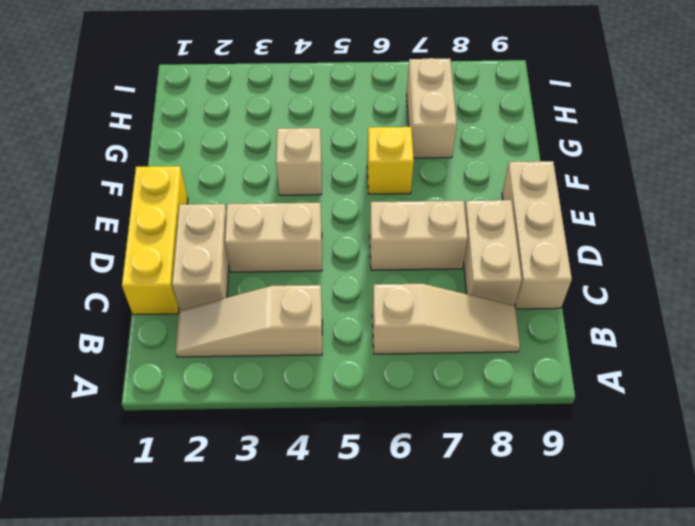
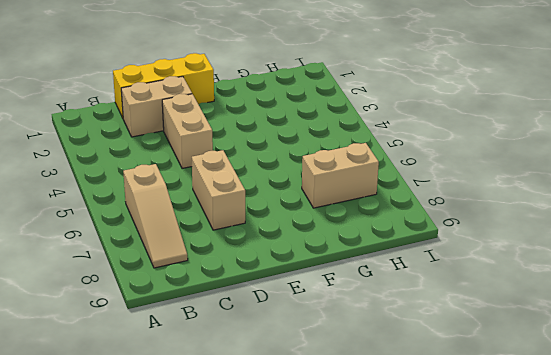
none -> tan 1x3 slope [176,285,322,357]
none -> tan 1x2 brick [463,200,522,306]

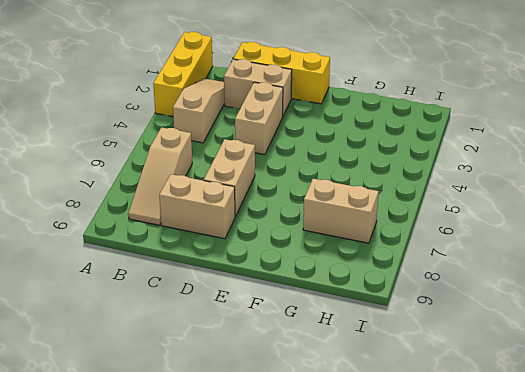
yellow 1x3 brick [153,32,213,117] -> none
none -> tan 1x3 brick [502,161,572,309]
none -> tan 1x1 brick [276,128,322,195]

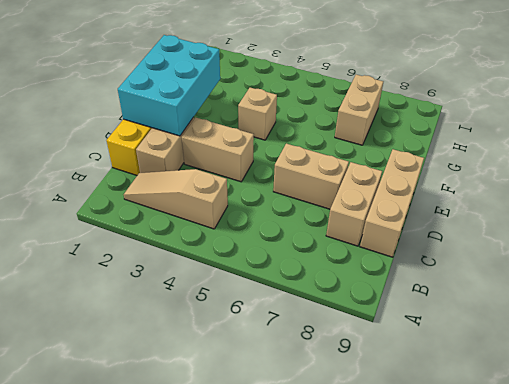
cyan 2x3 brick [118,35,220,136] -> none
none -> tan 1x3 slope [372,284,520,354]
none -> yellow 1x1 brick [367,127,414,194]

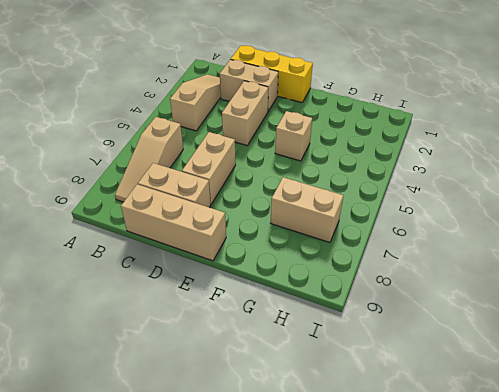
none -> yellow 1x1 brick [367,127,414,194]

